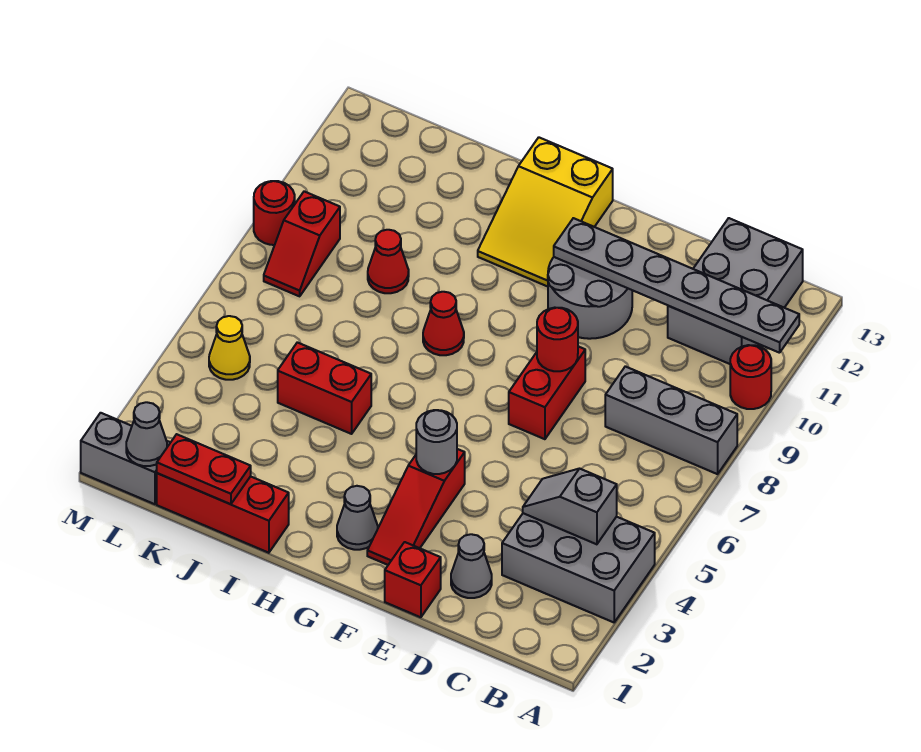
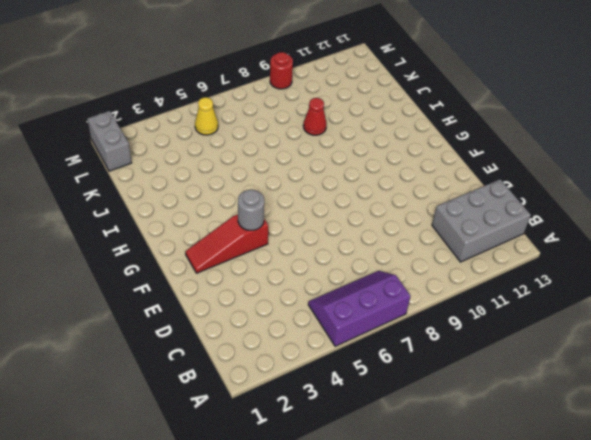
purple 2x3 slope [308,271,410,346] -> none
none -> grey 2x3 brick [502,513,655,622]
none -> grey 1x3 brick [605,366,737,474]
none -> red 1x1 round brick [730,345,771,409]

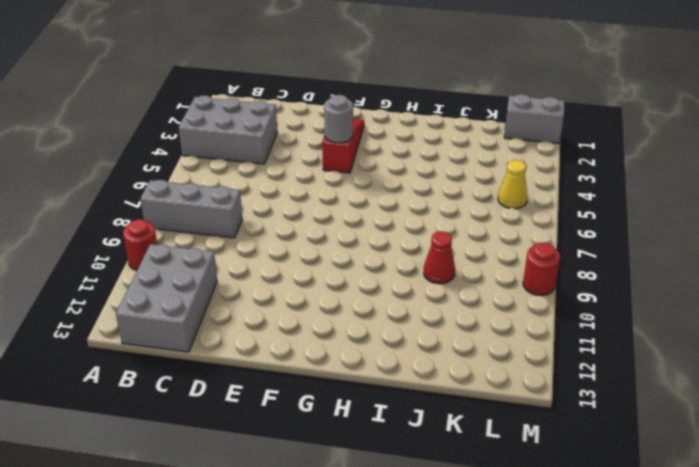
none -> grey 1x1 cone [451,534,492,598]
none -> red 1x1 brick [385,542,441,617]
none -> red 1x2 brick [509,346,585,439]

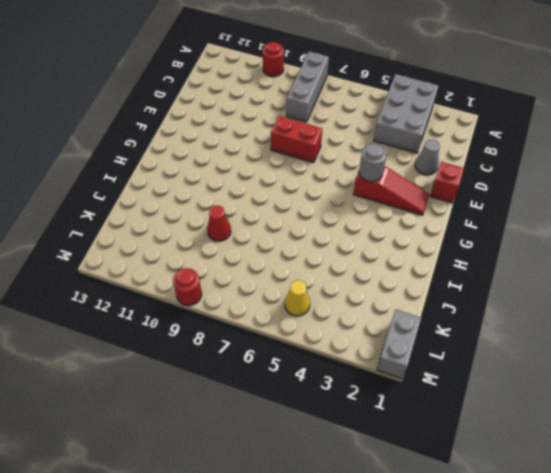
none -> grey 2x3 brick [668,218,803,364]
none -> grey 2x2 round brick [548,257,632,339]
none -> grey 1x1 cone [337,486,378,550]

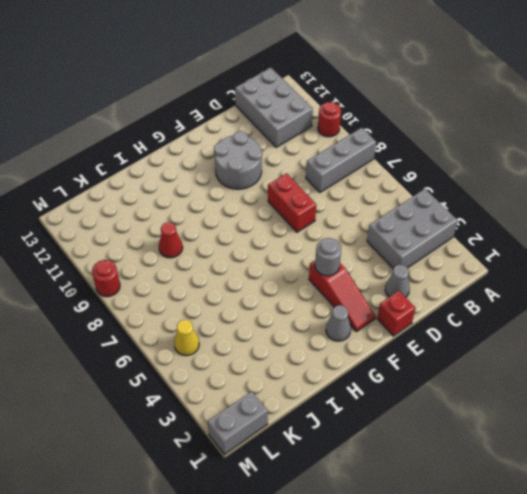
none -> yellow 2x3 slope [478,137,613,287]
none -> red 1x1 cone [423,292,464,355]
none -> red 1x3 brick [157,473,289,553]

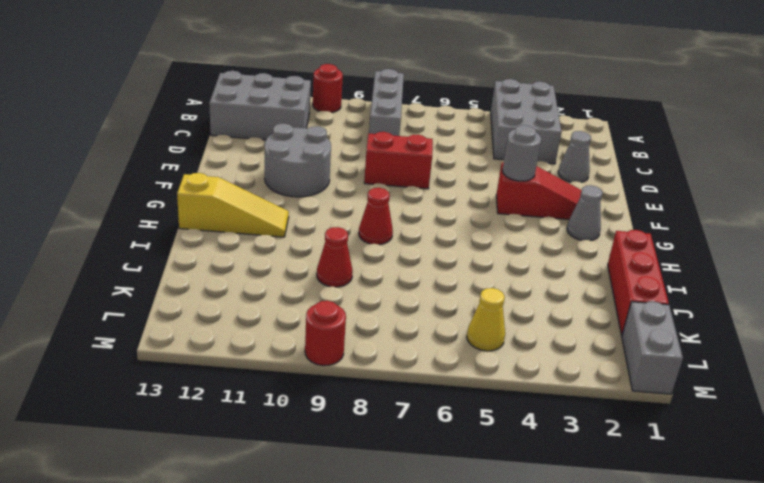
yellow 1x3 slope [177,173,289,237] -> yellow 2x3 slope [478,137,613,287]
none -> red 1x1 brick [385,542,441,617]
none -> red 1x2 brick [278,342,371,434]
none -> red 1x2 slope [264,191,340,296]

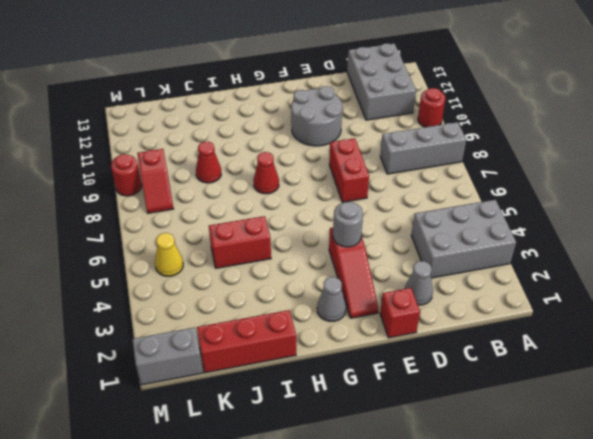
none -> yellow 2x3 slope [478,137,613,287]
none -> grey 1x6 plate [554,218,799,353]
none -> grey 1x2 slope [523,469,617,544]

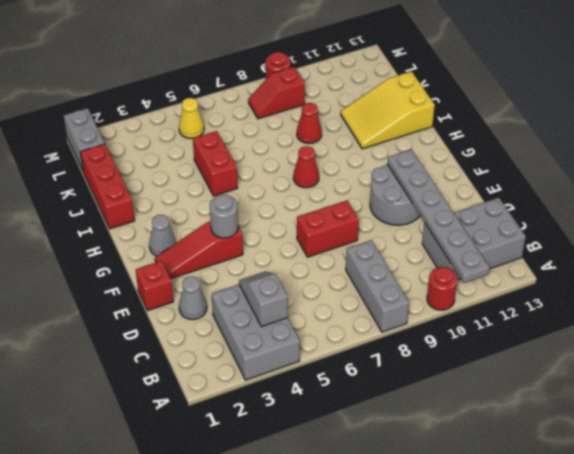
yellow 2x3 slope [341,71,435,149] -> yellow 2x3 slope moved to [478,137,613,287]
none -> red 1x1 round brick [537,308,578,371]
none -> red 1x2 plate [157,434,251,504]
none -> grey 1x1 cone [126,402,167,466]

